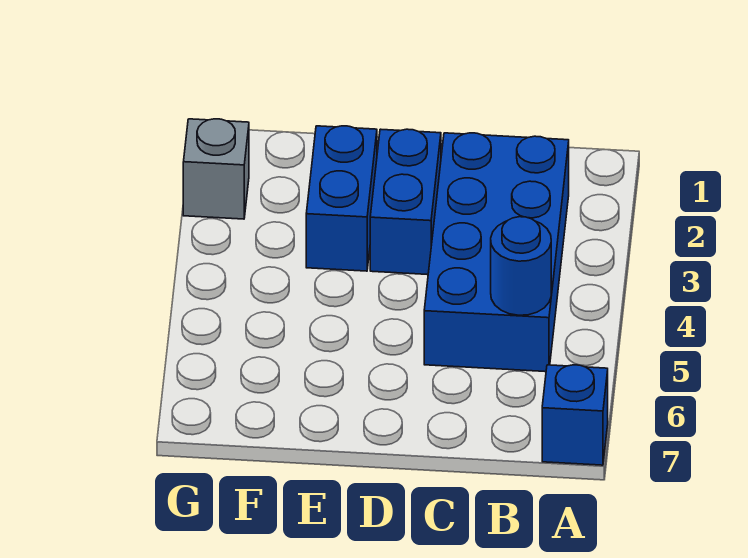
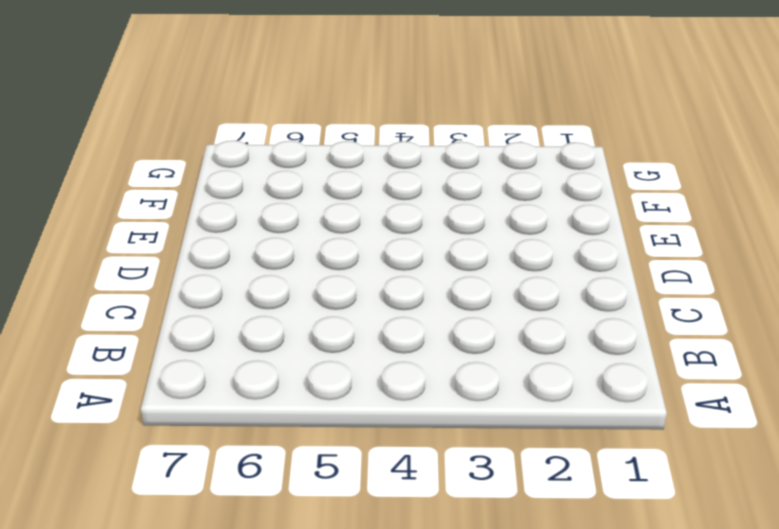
none -> blue 1x1 brick [542,365,608,465]
none -> blue 2x4 brick [424,133,569,372]

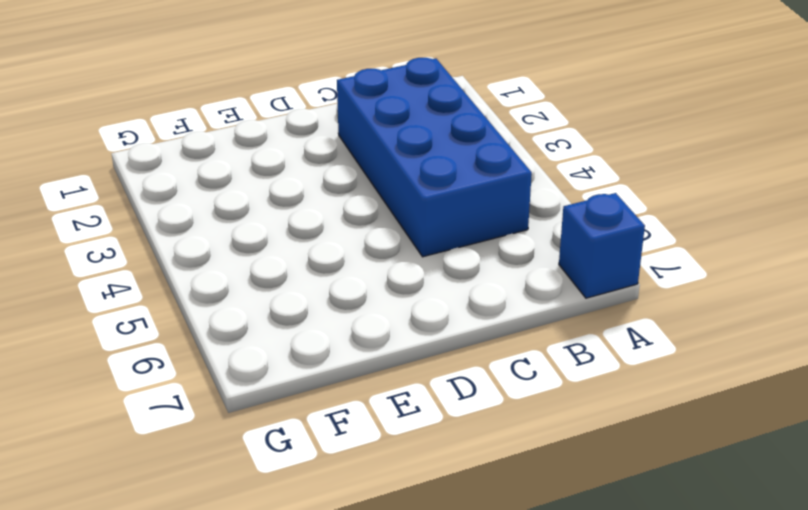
none -> blue 1x2 brick [370,129,441,275]
none -> blue 1x2 brick [306,126,377,271]

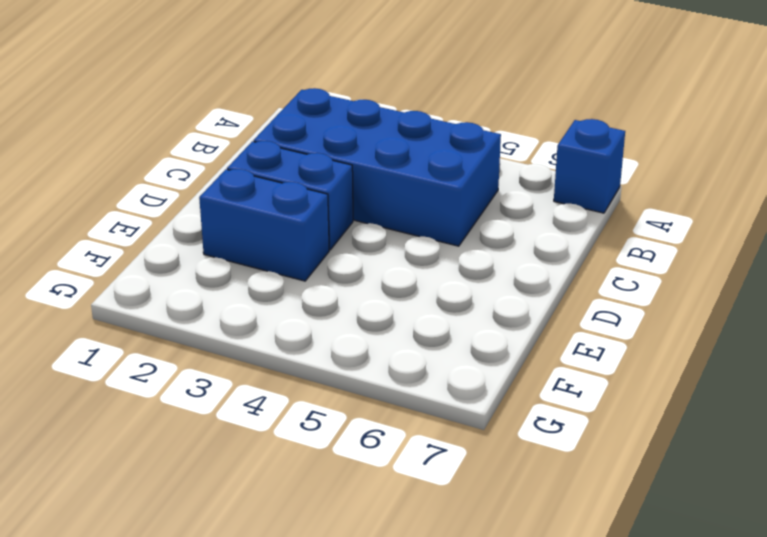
none -> grey 1x1 brick [183,119,249,219]
none -> blue 1x1 round brick [491,217,551,315]

